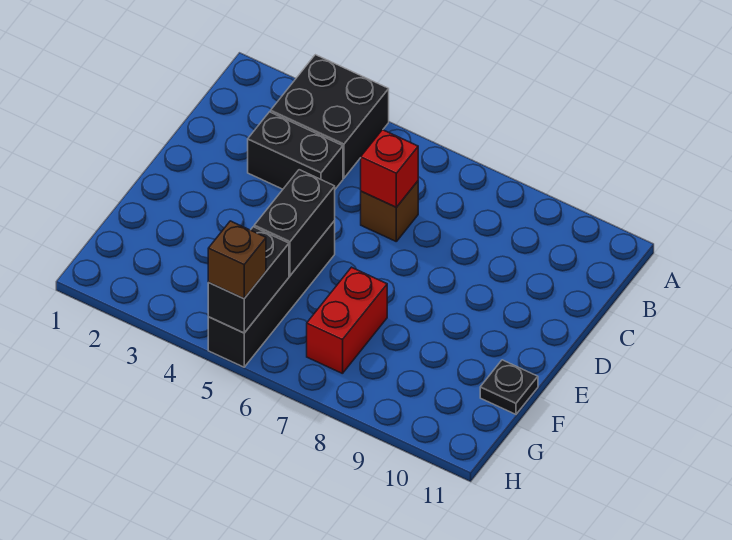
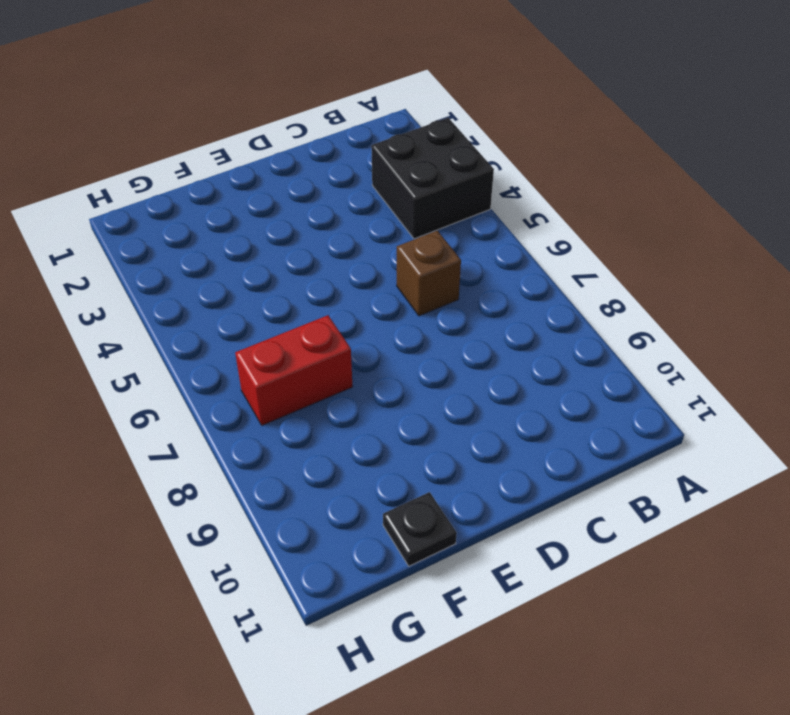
none -> black 1x2 brick [248,112,343,189]
none -> black 1x4 brick [208,221,335,367]

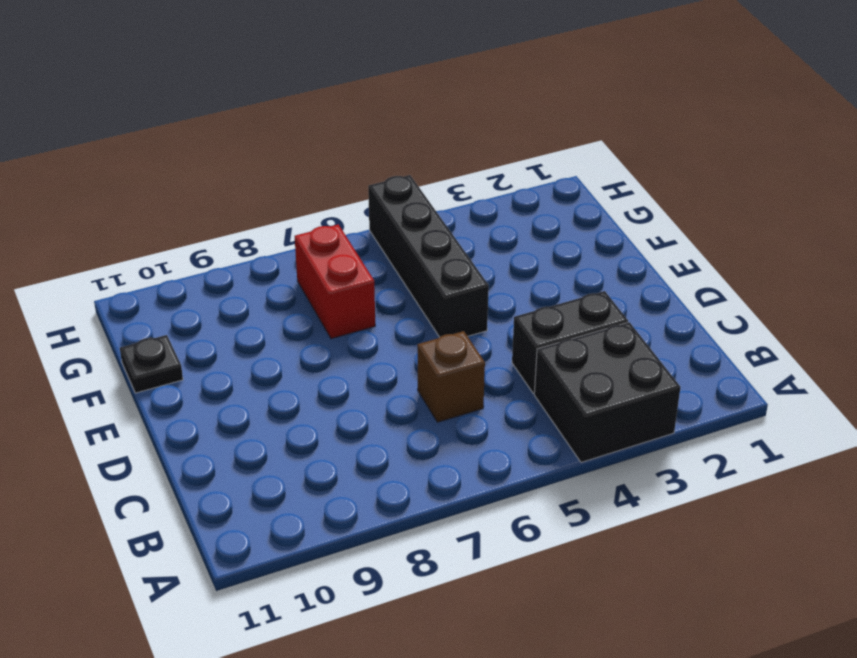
none -> red 1x1 brick [361,130,418,207]
none -> black 1x2 brick [254,170,335,276]

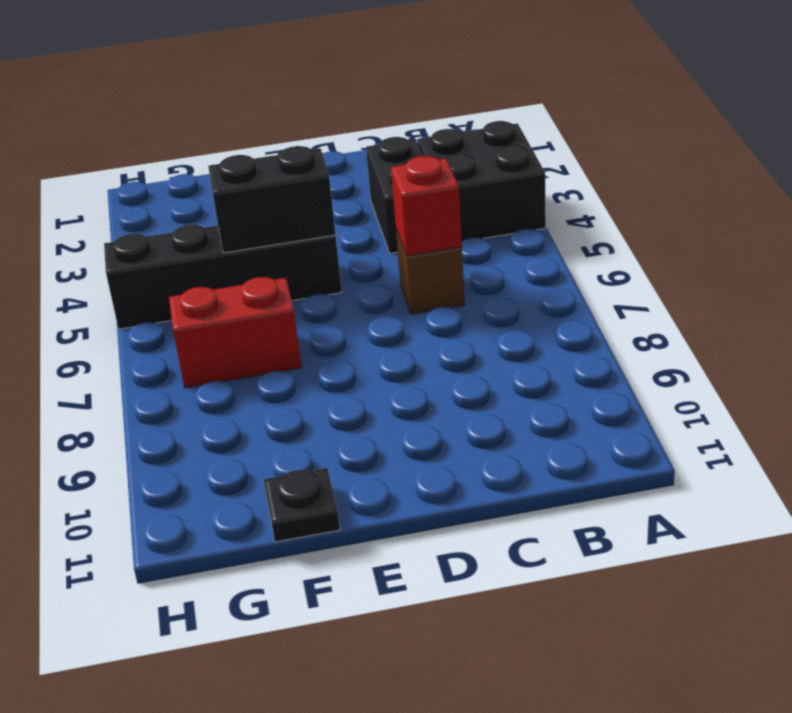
none -> black 1x2 brick [208,227,289,333]
none -> brown 1x1 brick [208,221,266,299]

